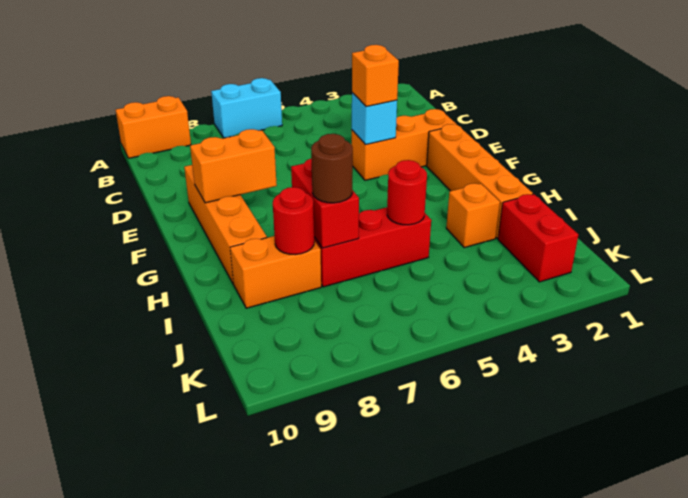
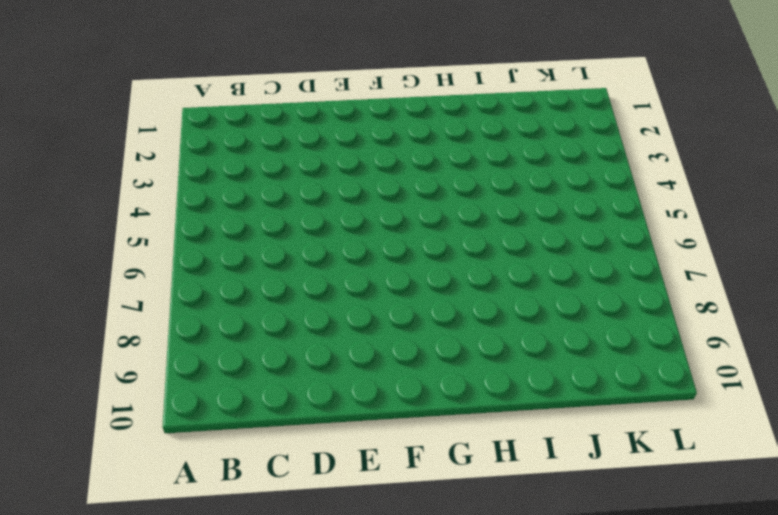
none -> cyan 1x2 brick [211,78,282,138]
none -> orange 1x2 brick [116,96,191,158]
none -> orange 1x3 brick [352,109,457,180]

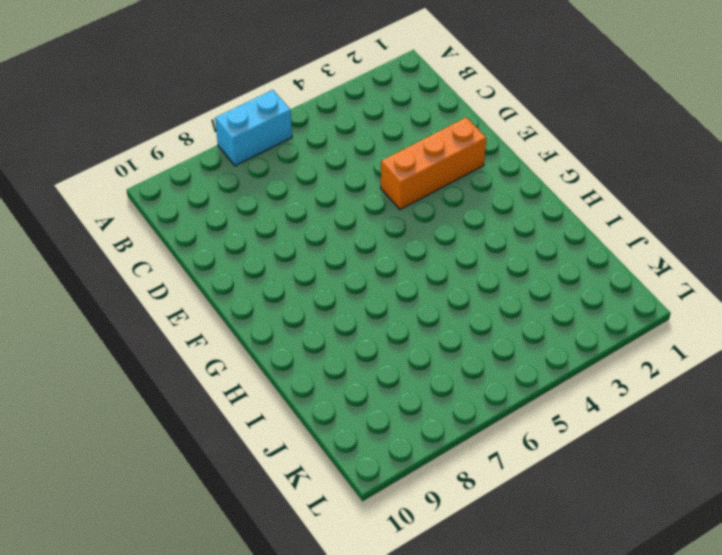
none -> orange 1x2 brick [116,96,191,158]
none -> orange 1x4 brick [184,165,267,284]
none -> orange 1x4 brick [427,124,533,238]

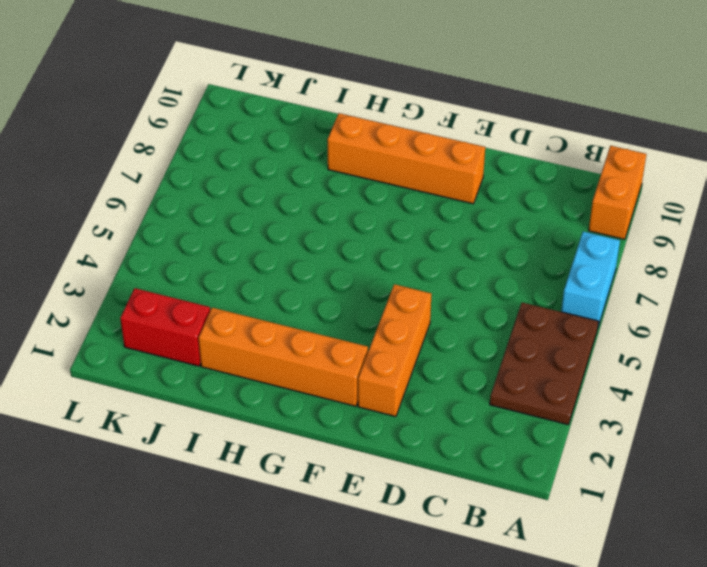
brown 2x3 plate [490,303,599,425] -> none
none -> orange 1x1 brick [446,183,500,248]
none -> red 1x3 brick [314,207,431,287]
none -> orange 1x2 brick [230,236,321,308]

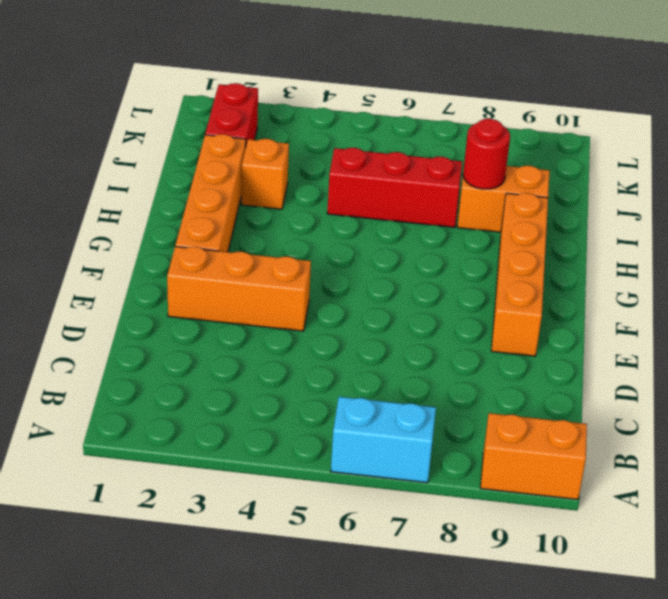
none -> cyan 1x1 brick [352,93,397,145]
none -> orange 1x2 brick [190,129,277,203]
none -> red 1x2 brick [291,159,359,248]

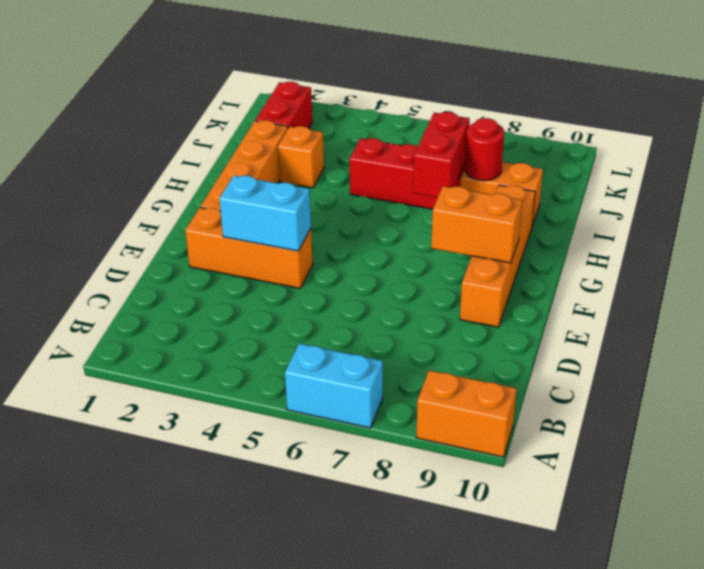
cyan 1x2 brick [219,176,311,251] -> cyan 1x1 brick [352,93,397,145]
none -> red 1x1 round brick [387,160,427,225]
none -> orange 1x1 brick [352,45,399,107]
none -> brown 1x1 round brick [311,134,353,203]

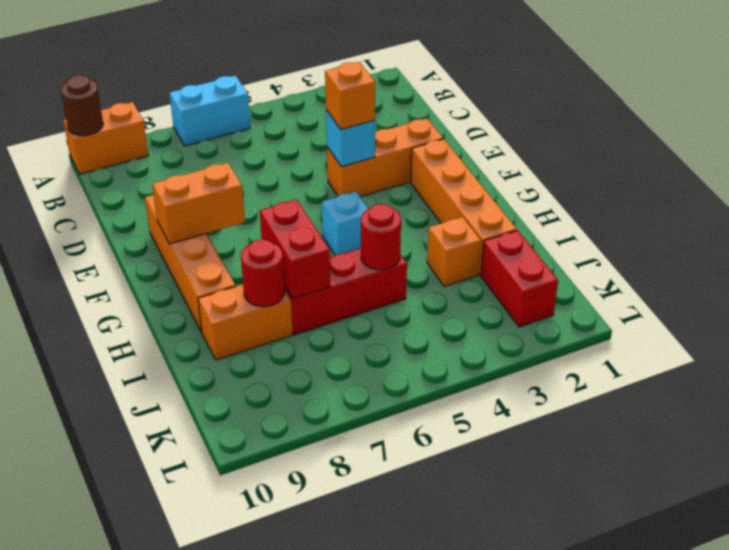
brown 1x1 round brick [61,75,103,136] -> brown 1x1 round brick moved to [311,134,353,203]
cyan 1x1 brick [322,192,368,255] -> none

